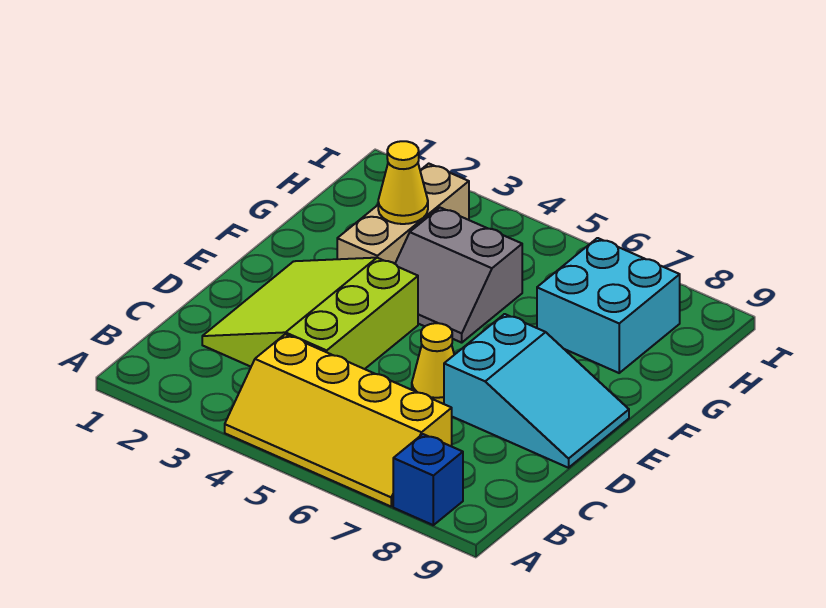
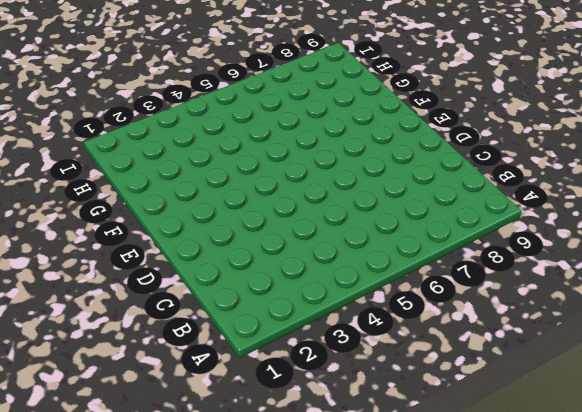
none -> yellow 2x4 slope [225,334,452,506]
none -> blue 1x1 brick [393,434,463,525]

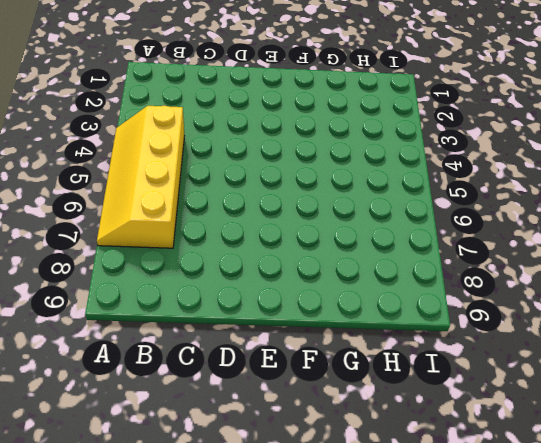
none -> blue 1x1 brick [393,434,463,525]
none -> lime 3x3 slope [202,258,418,369]

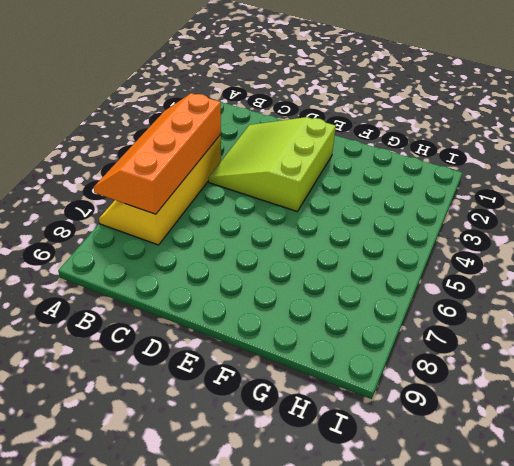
orange 2x4 slope [94,93,221,214] -> none
lime 3x3 slope [209,117,336,211] -> lime 3x3 slope turned to [202,258,418,369]
none -> blue 1x1 brick [393,434,463,525]
none -> yellow 1x1 cone [412,323,454,404]

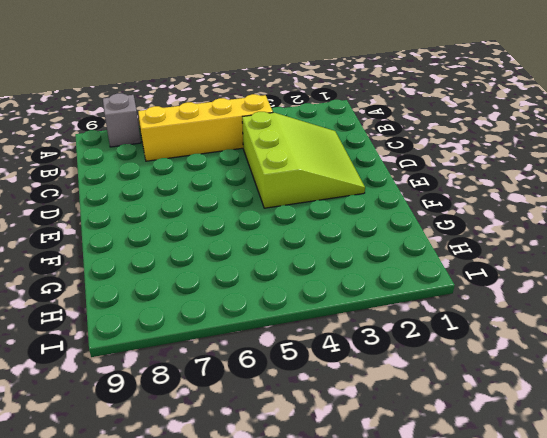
grey 1x1 brick [103,93,141,147] -> blue 1x1 brick [393,434,463,525]
none -> yellow 1x1 cone [412,323,454,404]
none -> cyan 2x3 slope [444,314,629,468]

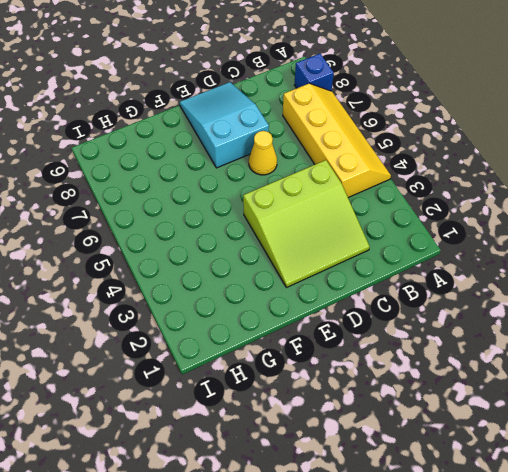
none -> tan 1x3 brick [337,164,469,264]
none -> grey 2x2 slope [395,208,522,343]

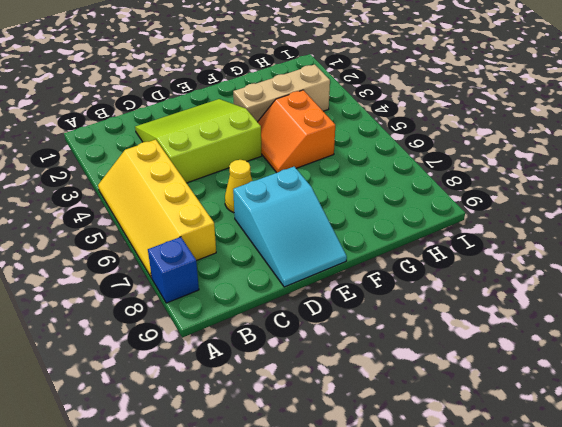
orange 2x2 slope [258,90,335,173] -> grey 2x2 slope [395,208,522,343]
none -> cyan 2x2 brick [537,238,680,373]
none -> yellow 1x1 cone [378,141,428,224]

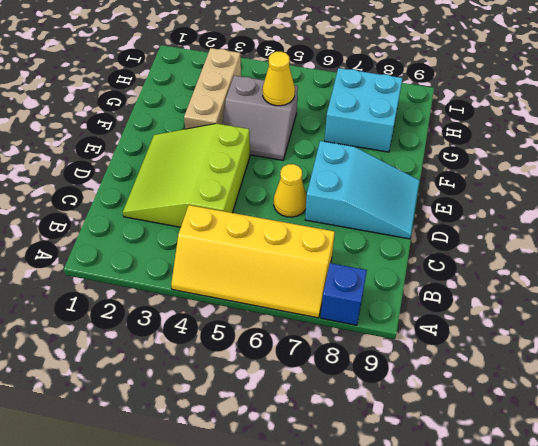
yellow 1x1 cone [263,52,295,106] -> yellow 1x1 cone moved to [378,141,428,224]

